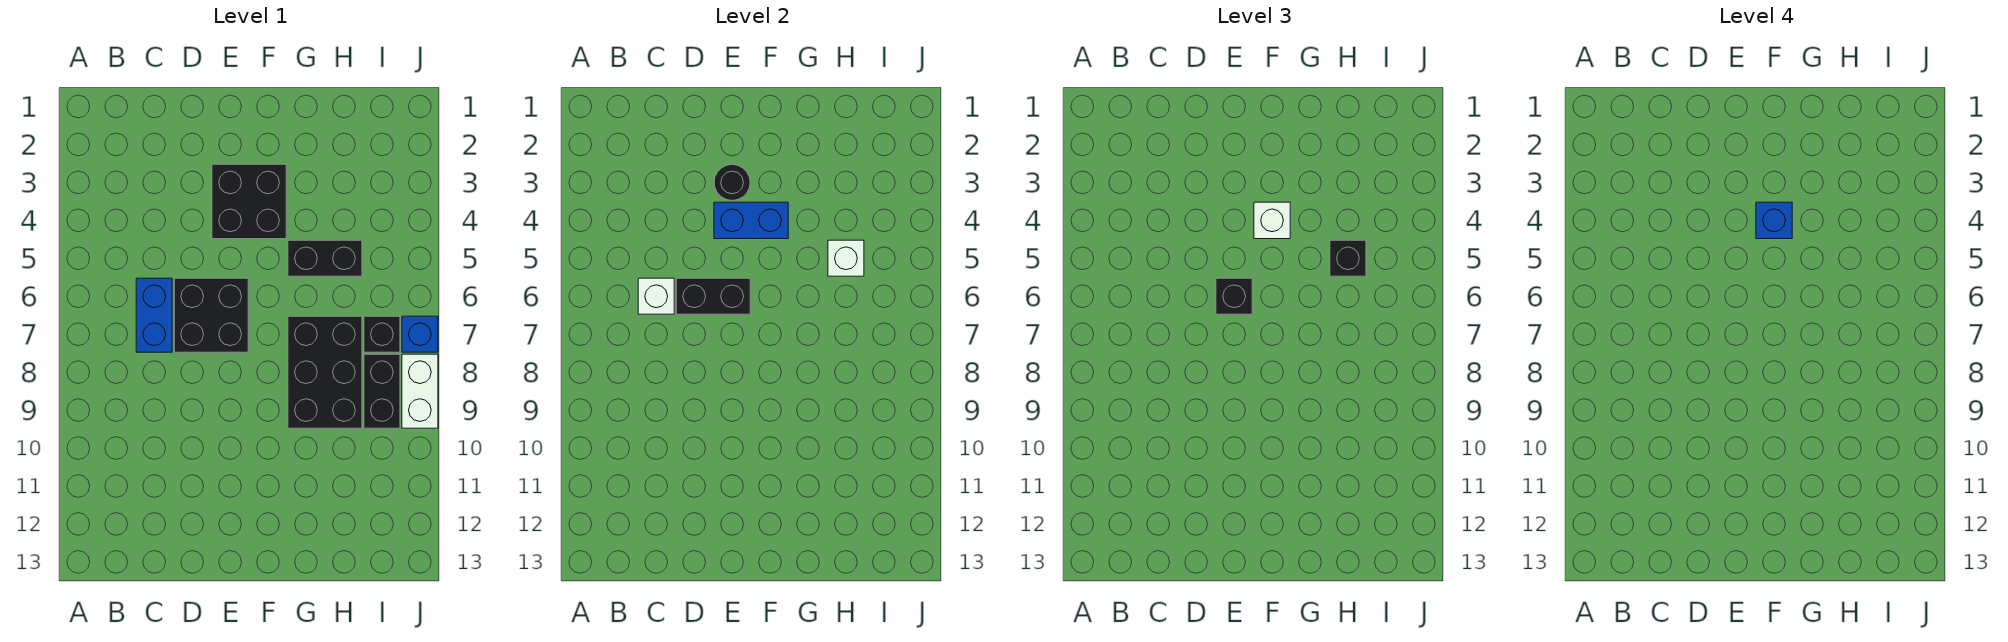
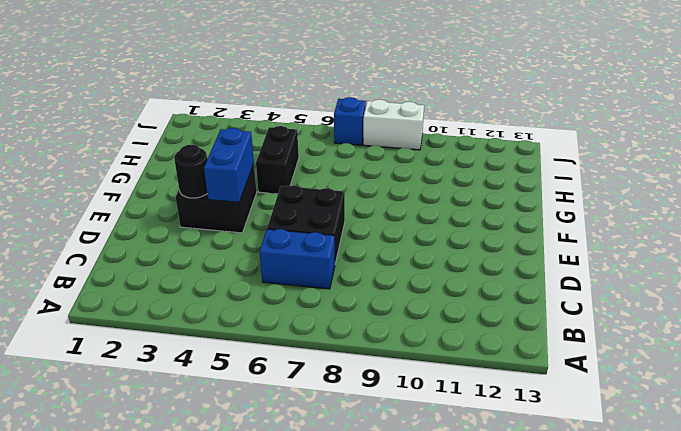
none -> black 2x3 brick [288,316,362,428]
none -> black 1x1 brick [364,316,400,352]
none -> black 1x2 brick [364,354,400,428]

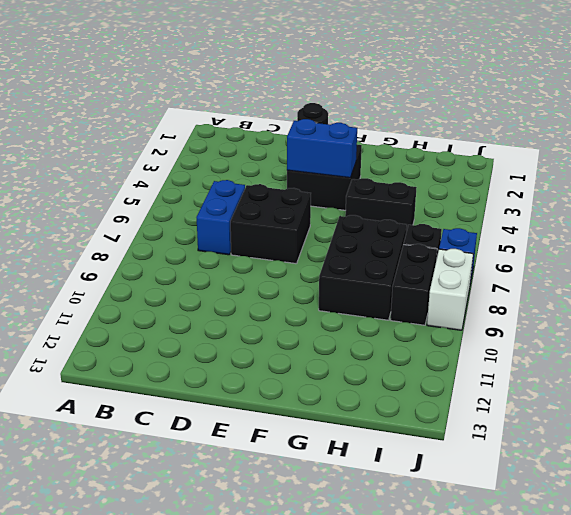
none -> white 1x1 brick [638,278,674,314]
none -> black 1x2 brick [676,278,750,314]
none -> white 1x1 brick [828,240,864,276]

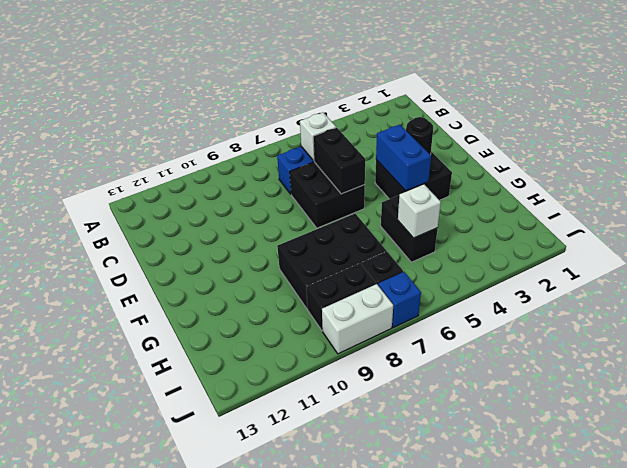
none -> black 1x1 brick [1216,278,1252,314]
none -> white 1x1 brick [1254,202,1290,239]
none -> black 1x1 brick [1330,240,1366,276]

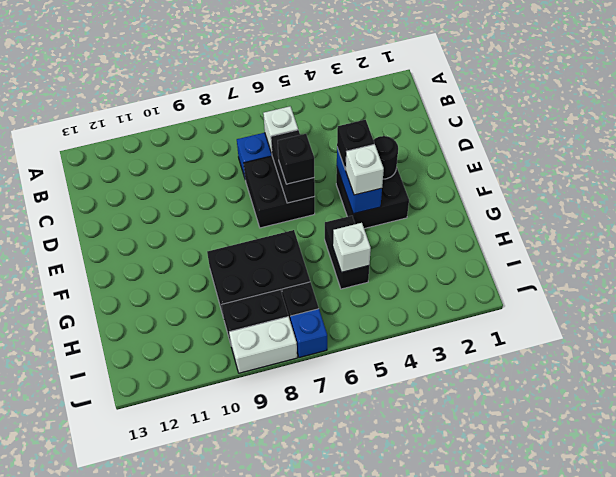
black 1x1 brick [337,120,374,170] -> black 1x1 brick moved to [1330,240,1366,276]
none -> blue 1x1 brick [1756,202,1792,239]

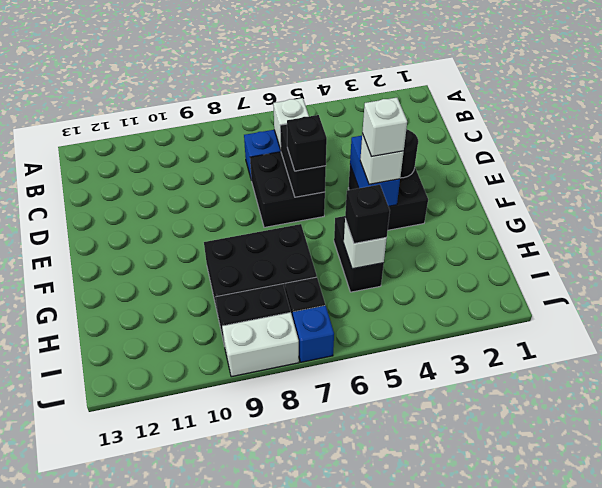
white 1x1 brick [362,98,407,157] -> blue 1x1 brick [1756,202,1792,239]

